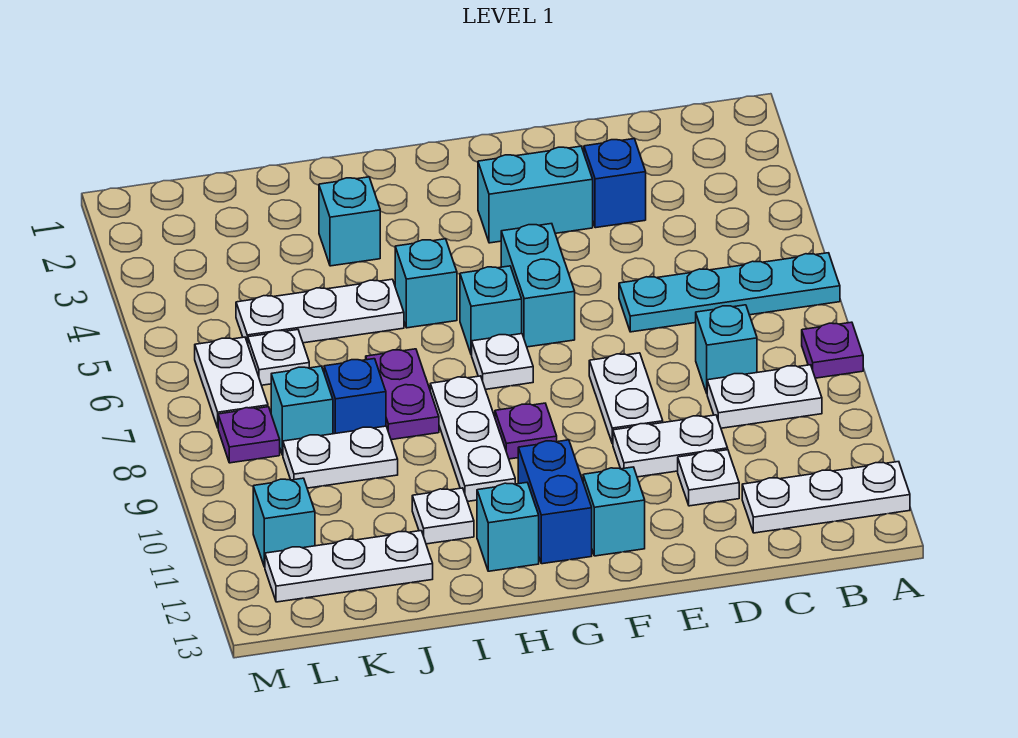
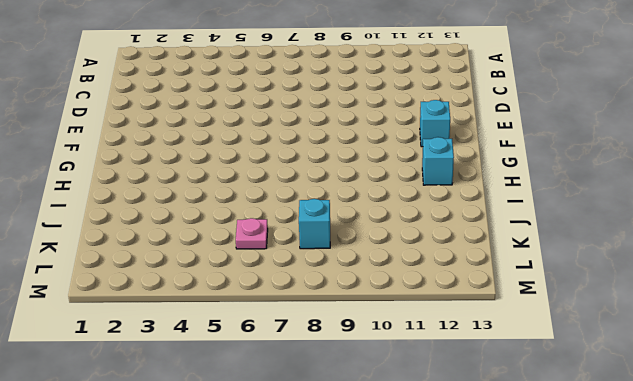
pink 1x1 plate [236,218,268,249] -> white 1x1 plate [248,330,309,385]
none -> cyan 1x4 plate [619,253,840,332]
none -> purple 1x1 plate [802,322,863,378]
none -> white 1x3 plate [742,462,910,533]
none -> white 1x2 plate [707,365,822,428]

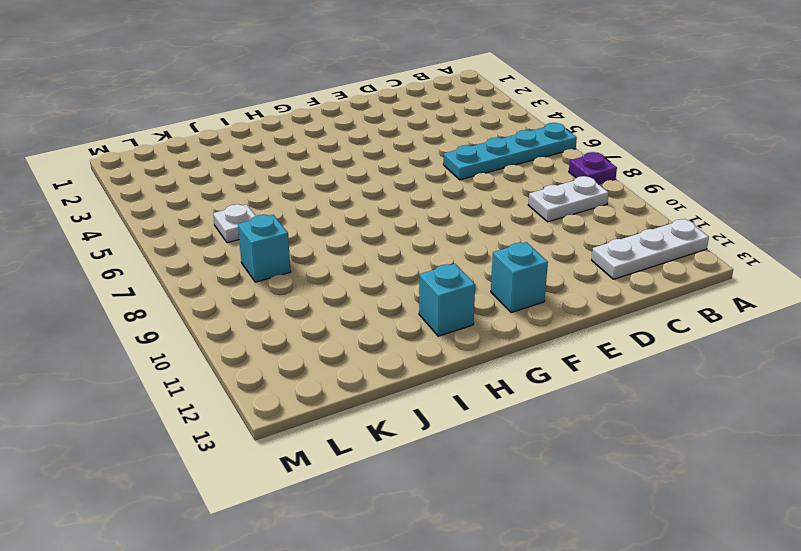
none -> cyan 1x1 brick [696,305,757,393]
none -> blue 1x1 brick [584,139,646,228]
none -> white 1x2 plate [613,415,728,477]
none -> white 1x1 plate [678,450,739,506]

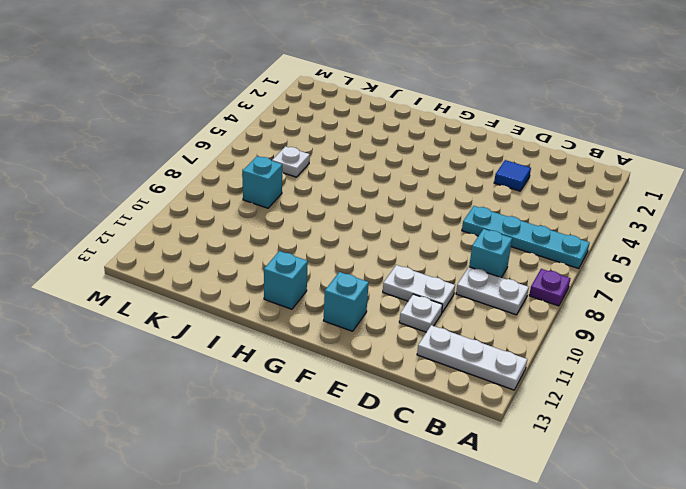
blue 1x1 tile [494,160,531,191] -> blue 1x1 brick [584,139,646,228]
none -> cyan 1x2 brick [478,146,593,243]
none -> white 1x2 plate [589,353,663,444]
none -> cyan 1x2 brick [501,224,575,347]
none -> cyan 1x1 brick [460,266,522,355]

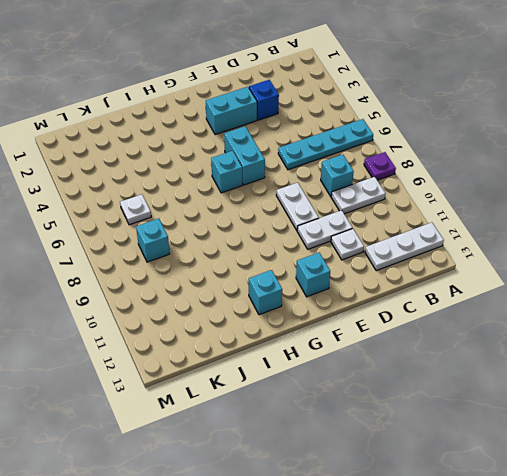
none -> white 1x1 plate [472,334,533,389]
none -> purple 1x1 plate [495,403,557,459]
none -> blue 1x2 brick [518,440,592,564]
none -> cyan 1x1 brick [395,239,457,328]

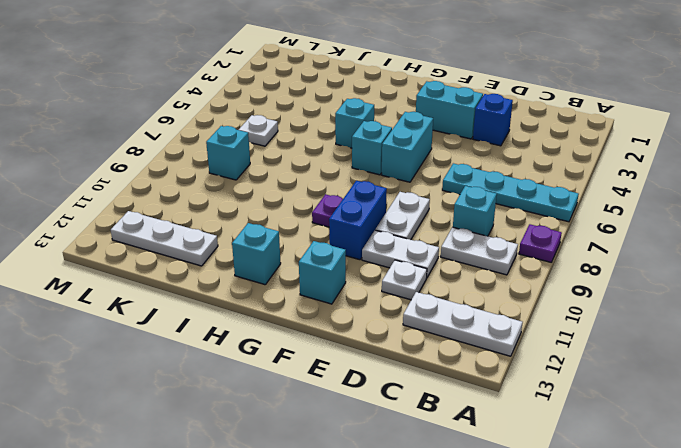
blue 1x2 brick [329,181,387,260] -> blue 1x2 brick moved to [518,440,592,564]
none -> white 1x1 plate [472,334,533,389]
none -> white 1x3 plate [430,376,515,501]
none -> cyan 1x1 brick [319,177,380,266]
none -> white 1x3 plate [236,279,404,344]

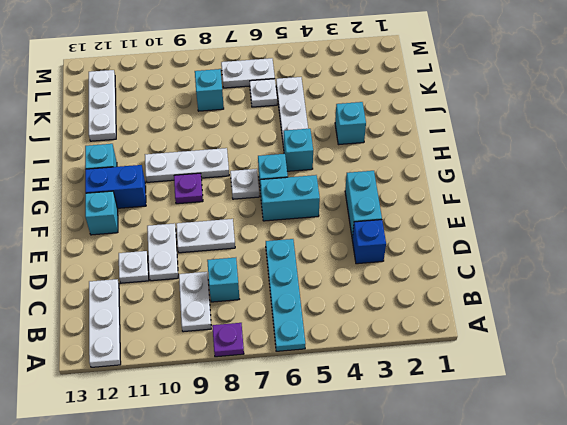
none -> purple 1x2 plate [366,349,439,440]
none -> white 1x1 plate [412,488,474,544]
none -> blue 1x1 brick [324,359,386,434]
none -> white 1x2 plate [283,426,398,488]

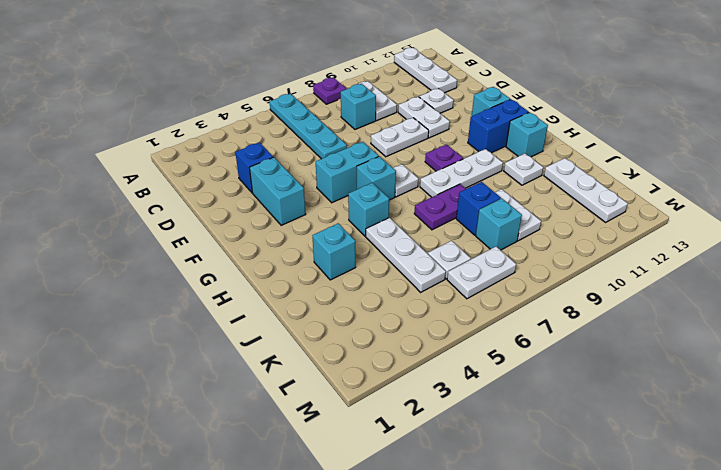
none -> purple 1x1 plate [218,407,280,463]
none -> cyan 1x1 brick [253,478,315,567]

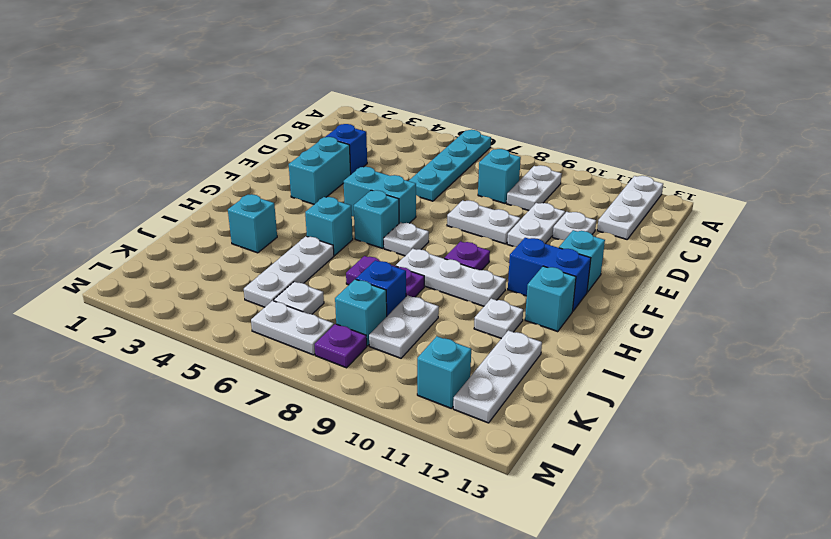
none -> purple 1x1 plate [802,322,863,378]

